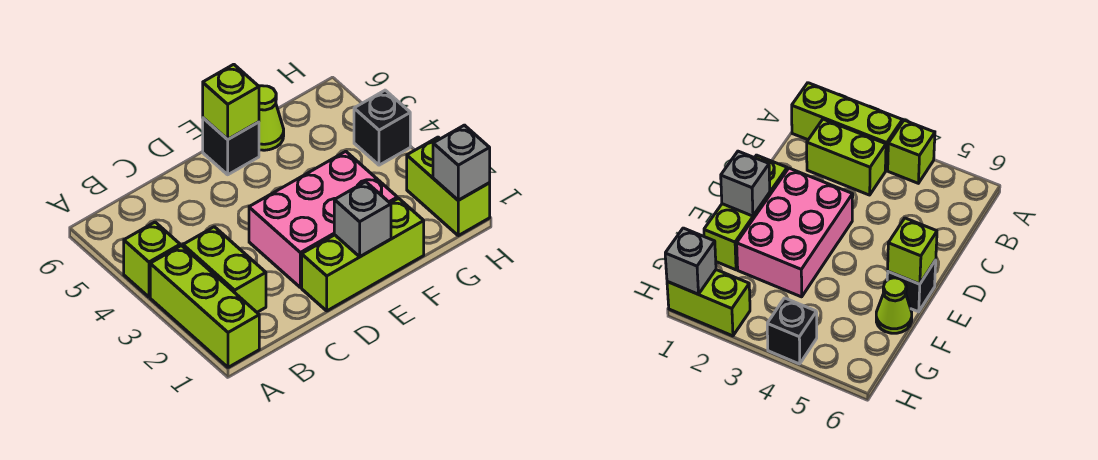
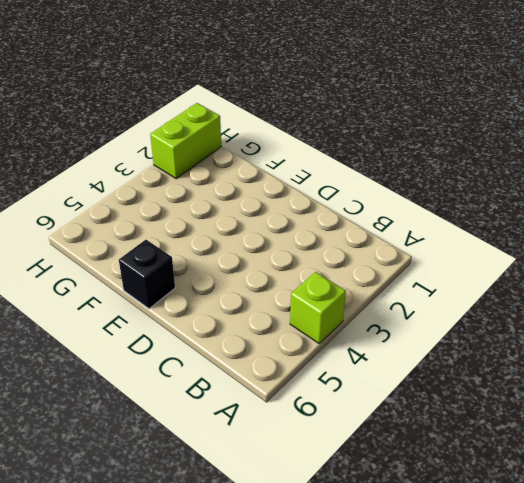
none -> lime 1x3 brick [150,246,259,367]
none -> lime 1x2 brick [183,227,266,312]
none -> lime 1x3 brick [302,198,424,311]

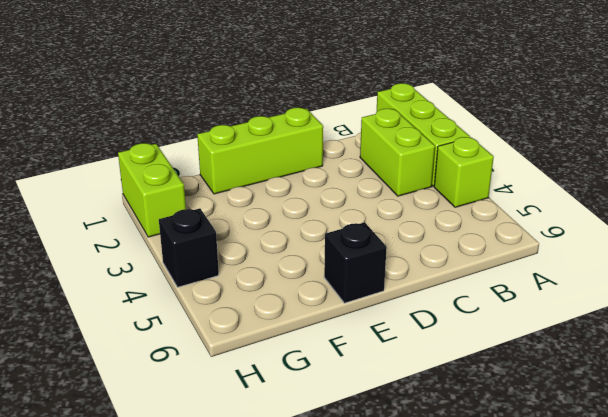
none -> pink 2x3 brick [249,151,397,287]
none -> lime 1x1 cone [259,86,284,150]
none -> grey 1x1 brick [334,182,391,257]

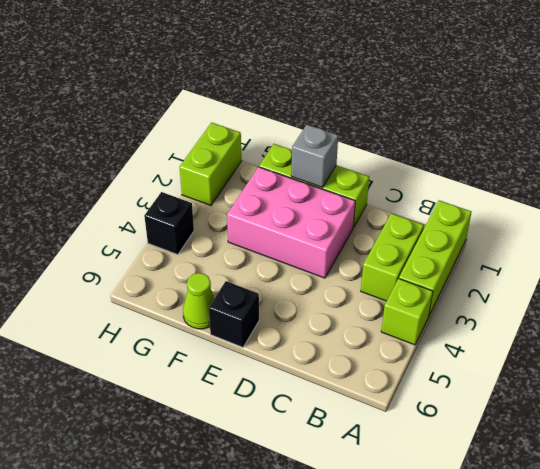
none -> lime 1x1 brick [203,64,259,139]
none -> grey 1x1 brick [433,125,490,200]

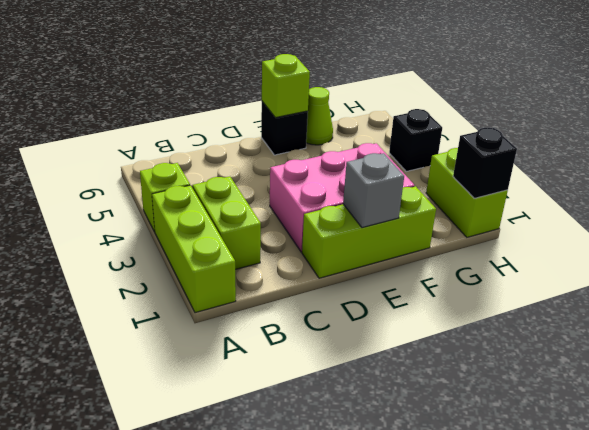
black 1x1 brick [453,128,517,198] -> grey 1x1 brick [433,125,490,200]

